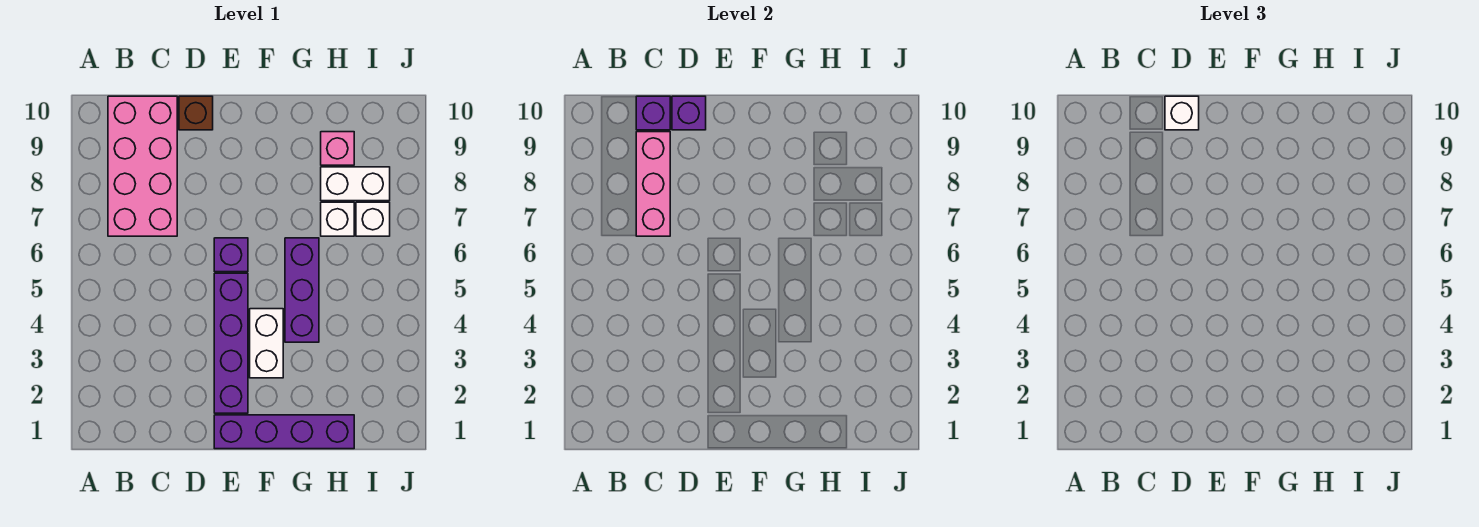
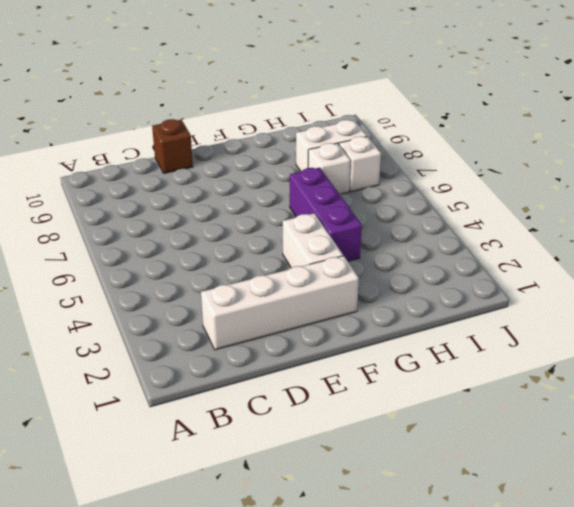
white 1x4 brick [201,256,359,350] -> purple 1x4 brick [214,273,248,413]
none -> pink 2x4 brick [108,96,177,236]
none -> purple 1x4 brick [214,415,354,449]
none -> purple 1x1 brick [214,238,248,272]

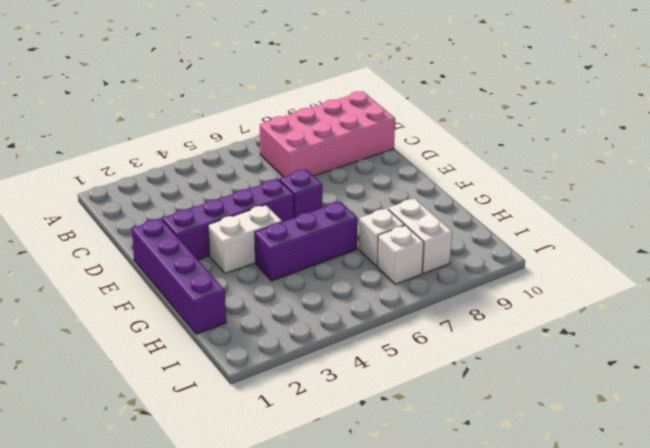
none -> brown 1x1 brick [179,96,213,130]
none -> pink 1x1 brick [321,132,354,165]
none -> pink 1x3 brick [636,132,670,236]

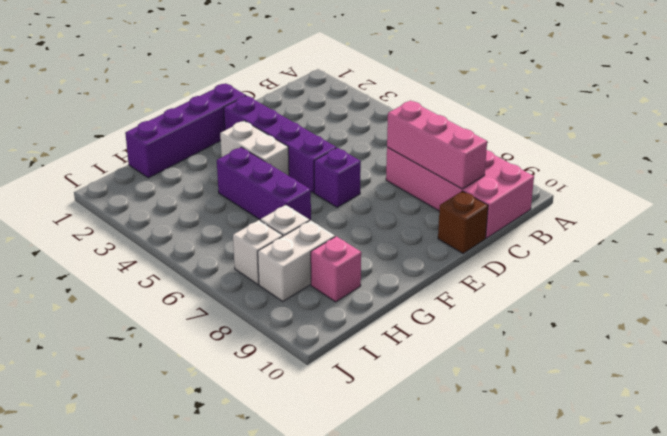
none -> purple 1x1 brick [636,96,670,130]
none -> purple 1x1 brick [672,96,706,130]
none -> white 1x1 brick [1165,96,1199,130]

